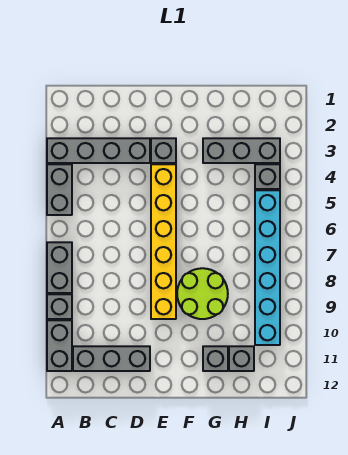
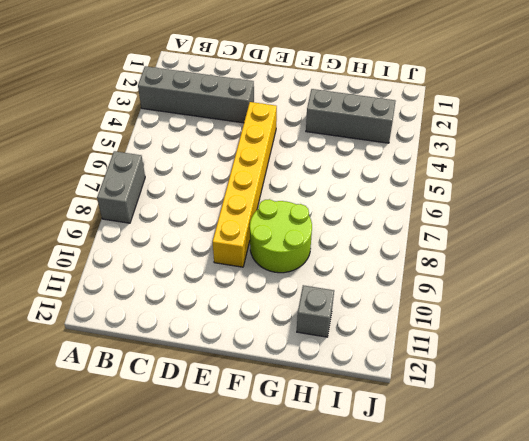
none -> grey 1x2 brick [47,164,72,215]
none -> grey 1x1 brick [47,294,72,319]
none -> grey 1x2 brick [47,320,72,371]

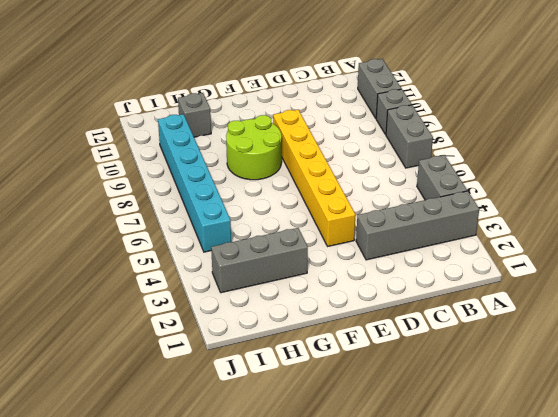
none -> grey 1x3 brick [73,346,150,371]
none -> grey 1x1 brick [151,138,176,163]
none -> grey 1x1 brick [203,346,228,371]

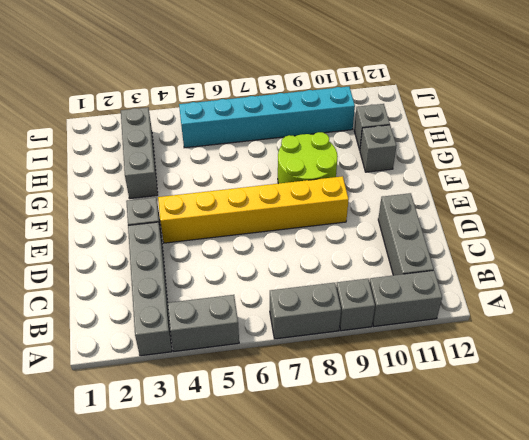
none -> grey 1x1 brick [255,164,280,189]

